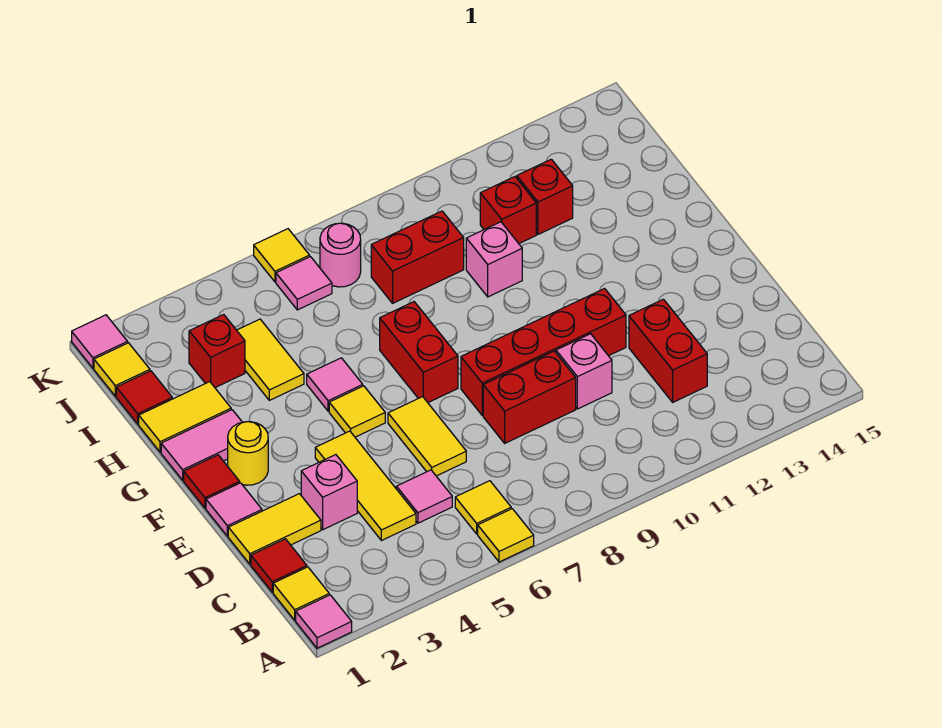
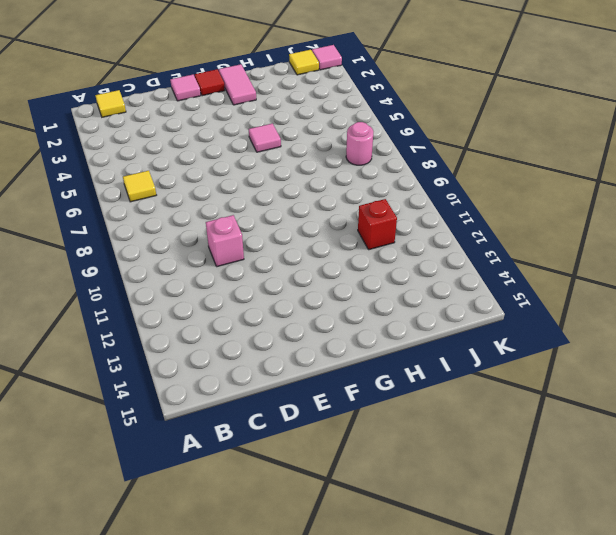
none -> pink 1x1 tile [296,595,352,648]
none -> yellow 1x1 tile [478,509,534,562]
none -> red 1x1 tile [251,539,307,592]
none -> yellow 1x3 tile [315,431,416,541]

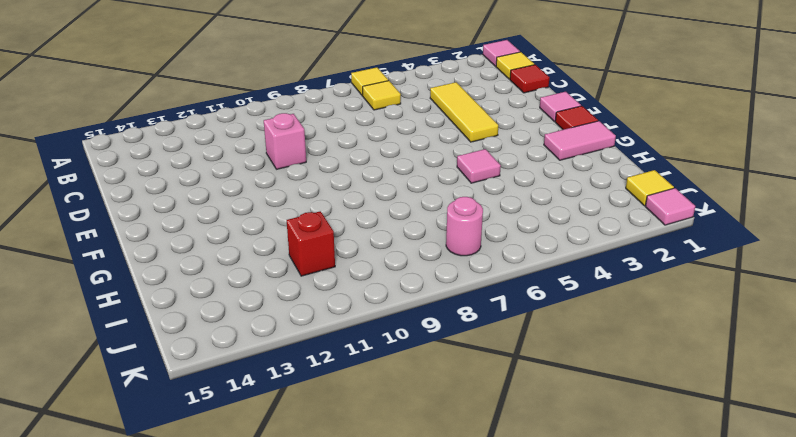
none -> pink 1x1 tile [396,470,452,523]
none -> red 1x2 brick [629,299,707,402]
none -> yellow 1x2 tile [228,494,321,564]
none -> pink 1x1 brick [301,455,357,530]

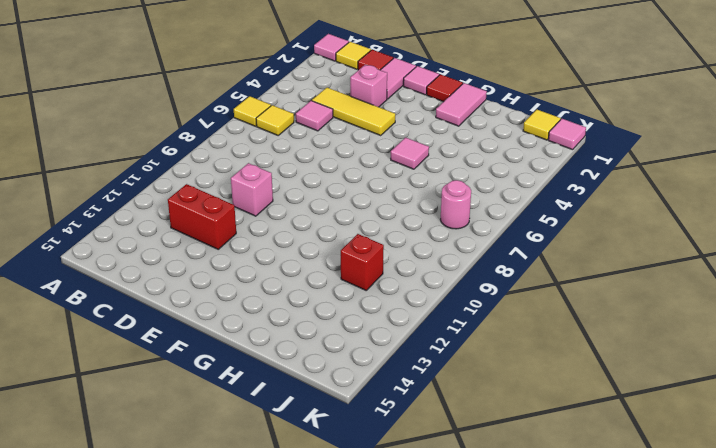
pink 1x2 tile [381,58,416,99] -> yellow 1x2 tile [228,494,321,564]
none -> yellow 1x2 tile [388,397,466,476]
none -> red 1x2 brick [483,351,576,443]
none -> red 1x4 brick [461,289,626,415]
none -> yellow 1x1 round brick [228,422,268,485]

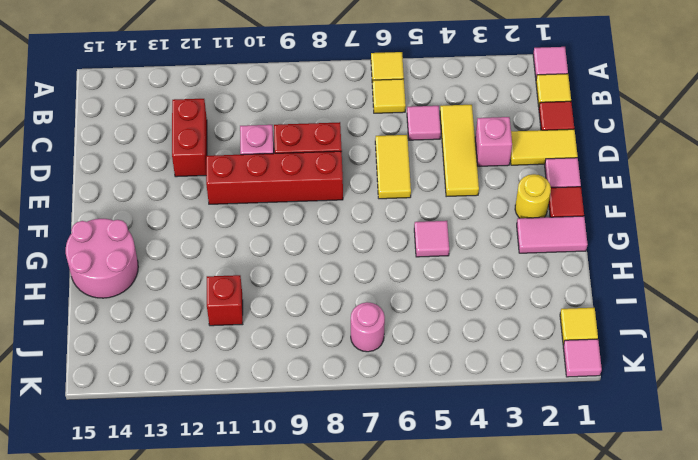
pink 2x2 round brick [66,219,138,298] -> none
none -> yellow 1x1 tile [329,386,385,437]
none -> red 1x2 brick [380,302,458,402]
none -> yellow 1x2 tile [139,382,231,452]
none -> yellow 1x2 tile [237,319,304,400]

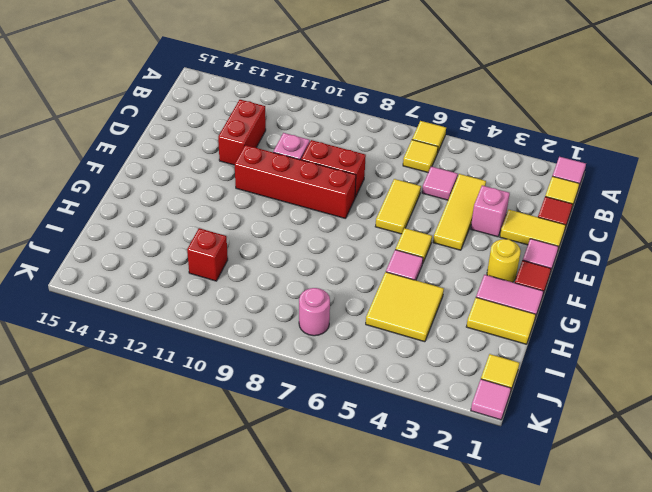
yellow 2x2 tile [366,272,444,342] -> yellow 1x2 tile [237,319,304,400]
none -> red 1x2 brick [380,302,458,402]
none -> pink 1x1 brick [466,222,522,297]
none -> red 1x1 tile [116,371,172,424]
none -> red 1x1 brick [189,315,245,388]

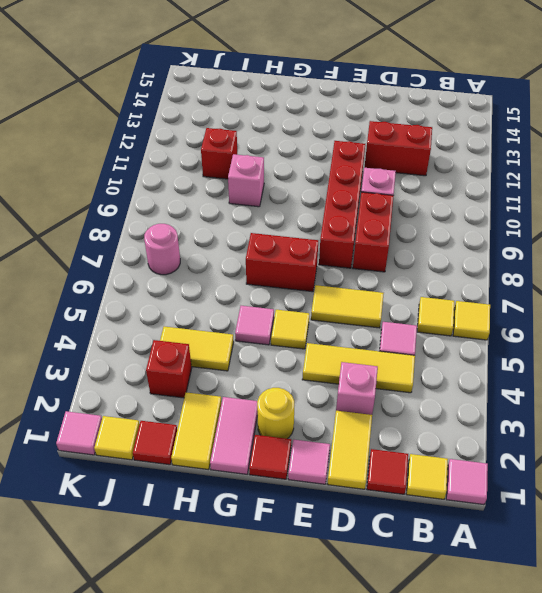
none -> red 1x2 brick [371,211,464,303]
none -> red 1x1 brick [517,159,573,234]
none -> pink 1x1 tile [276,257,332,310]
none -> yellow 1x1 tile [254,229,310,282]

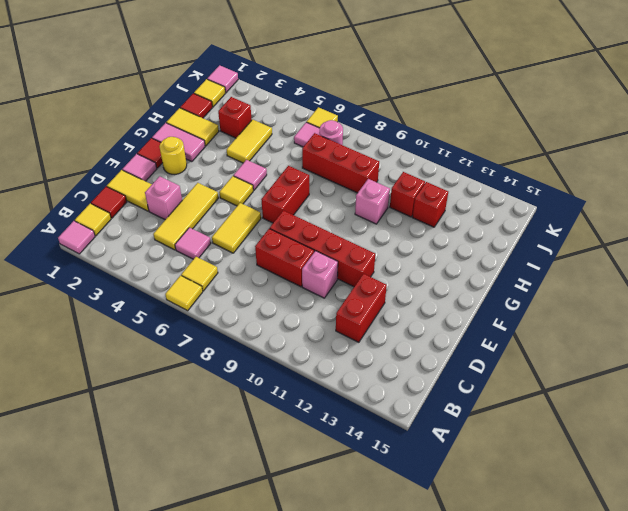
red 1x3 brick [302,133,379,193] -> red 1x2 brick [371,211,464,303]

